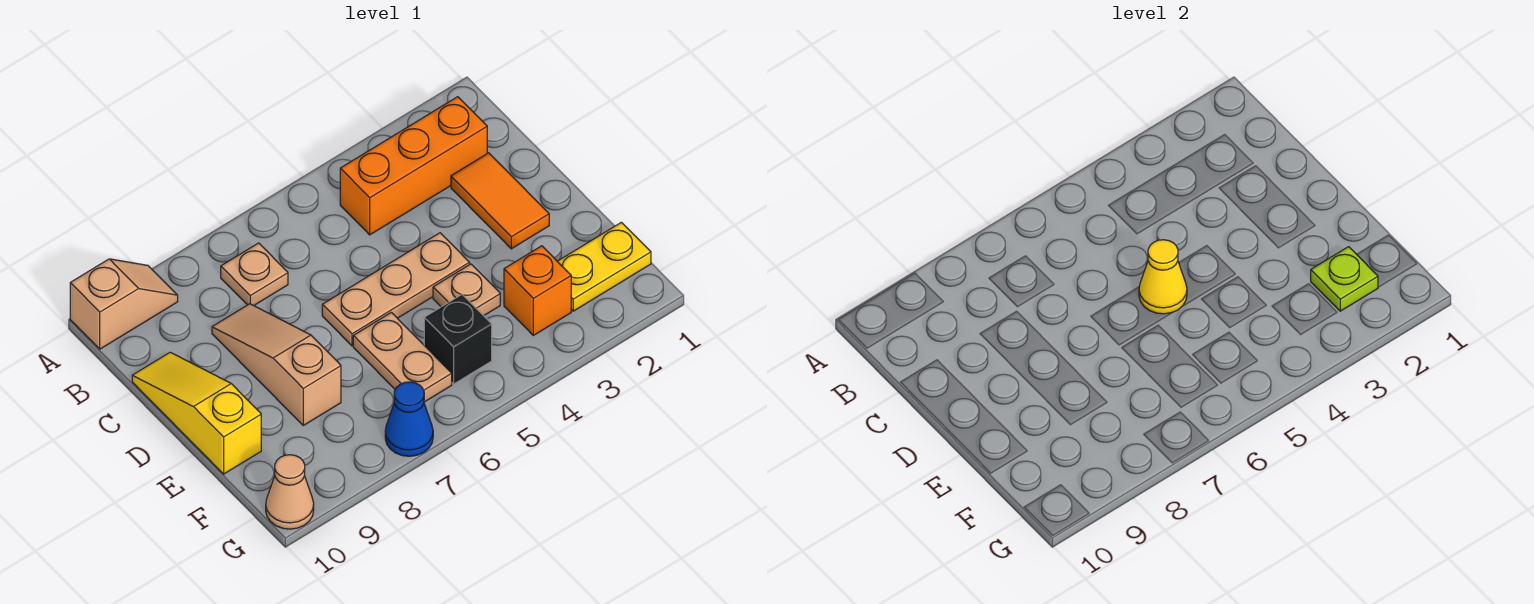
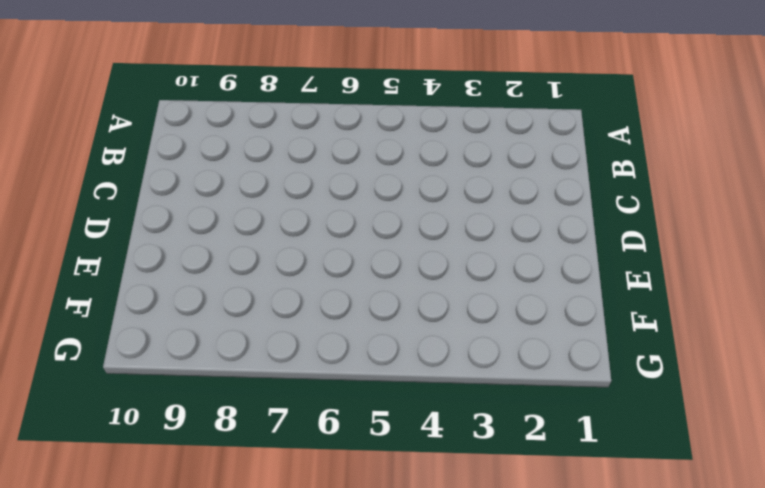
none -> tan 1x2 slope [70,259,178,349]
none -> orange 1x3 brick [340,97,487,235]
none -> tan 1x1 plate [221,243,288,306]

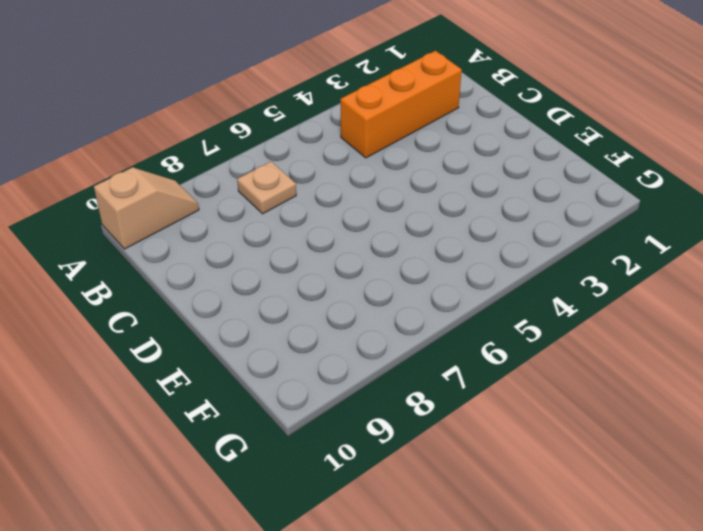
none -> orange 1x2 tile [451,153,549,249]
none -> tan 1x3 slope [212,304,341,425]
none -> yellow 1x3 slope [132,352,261,474]

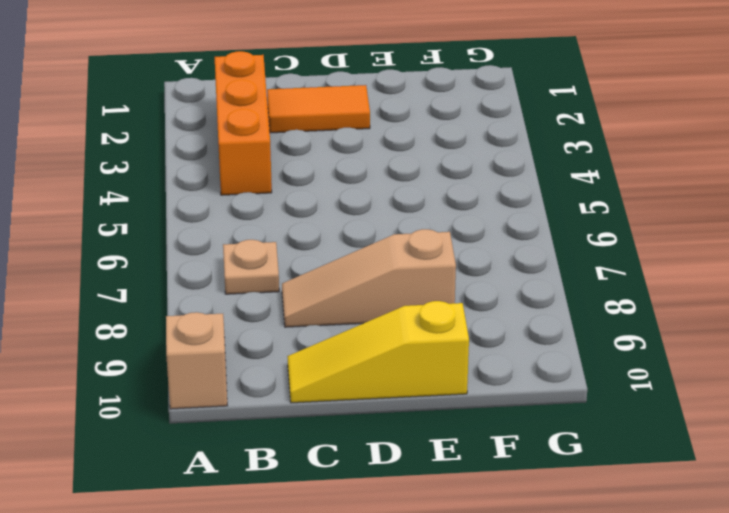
none -> tan 1x3 plate [322,233,470,346]
none -> tan 1x1 plate [433,264,500,316]
none -> tan 1x2 plate [353,312,452,402]

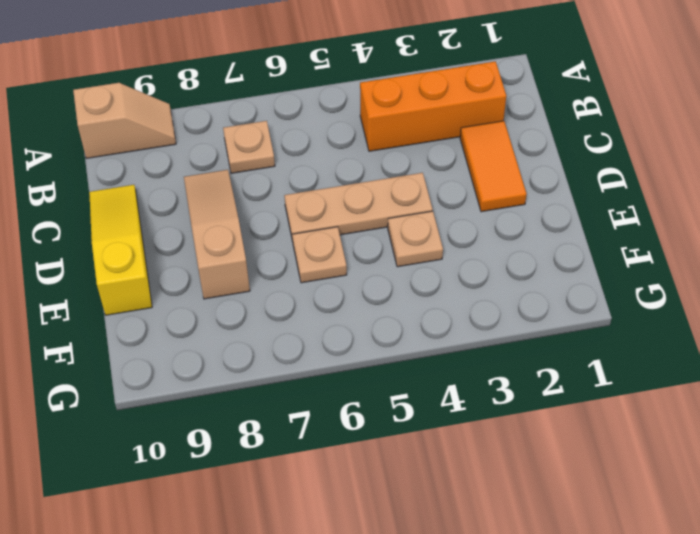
tan 1x1 plate [292,227,347,283] -> tan 1x2 plate [353,312,452,402]
none -> yellow 1x2 plate [557,222,651,311]
none -> orange 1x1 brick [504,246,571,335]
none -> black 1x1 brick [424,295,492,384]

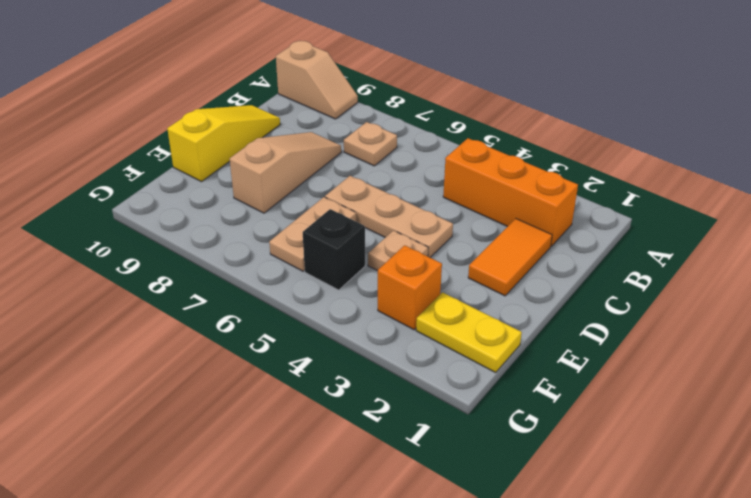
none -> blue 1x1 cone [385,382,433,456]
none -> tan 1x1 cone [266,455,314,529]
none -> yellow 1x1 cone [1139,240,1187,314]

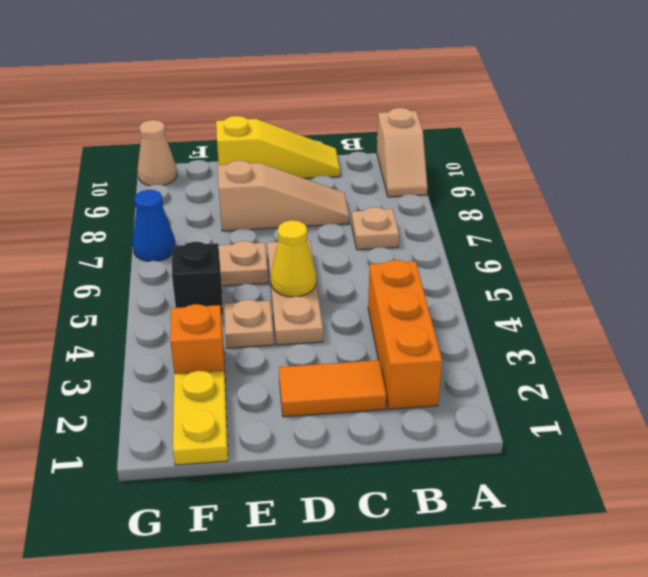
none -> lime 1x1 plate [1311,247,1378,311]

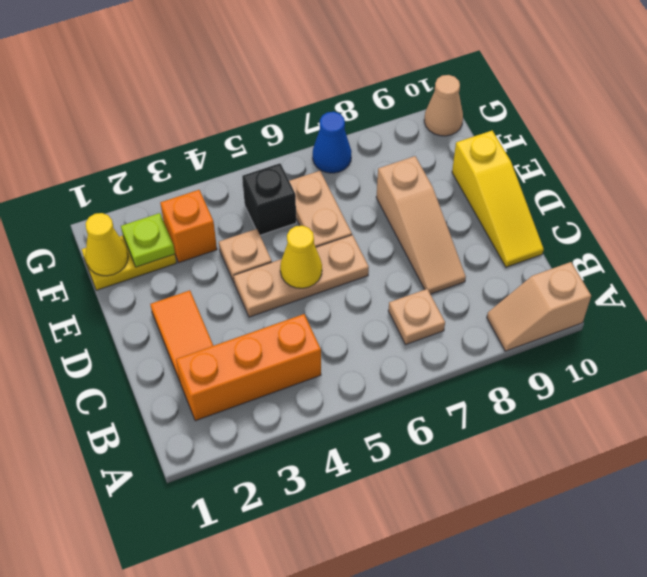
yellow 1x1 cone [85,213,128,276] -> none

